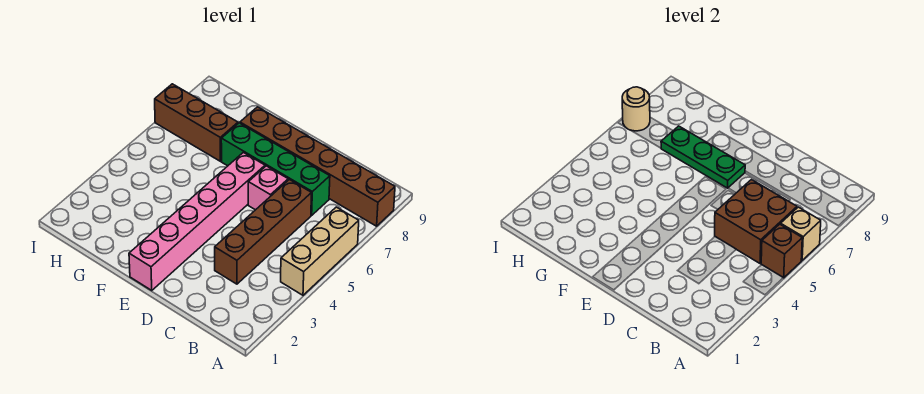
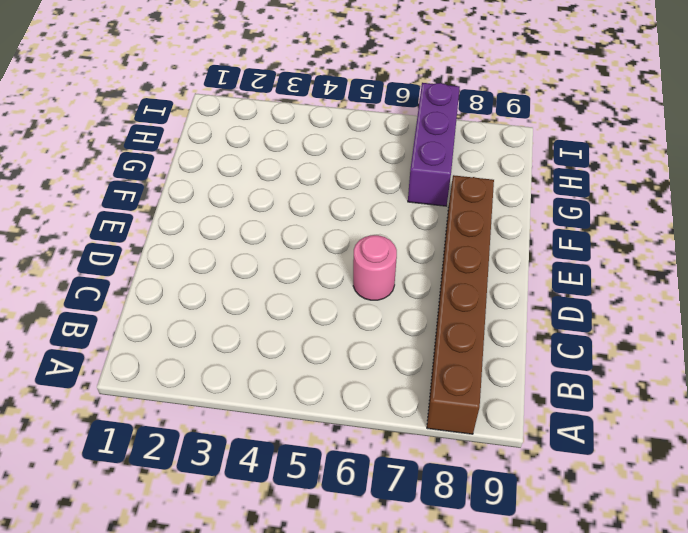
pink 1x1 round brick [353,235,397,300] -> pink 1x1 brick [248,166,288,210]
purple 1x3 brick [408,83,460,206] -> brown 1x3 brick [155,84,238,161]
none -> tan 1x3 brick [281,207,359,295]
none -> brown 1x4 brick [215,180,312,284]
none -> green 1x4 brick [221,123,330,215]

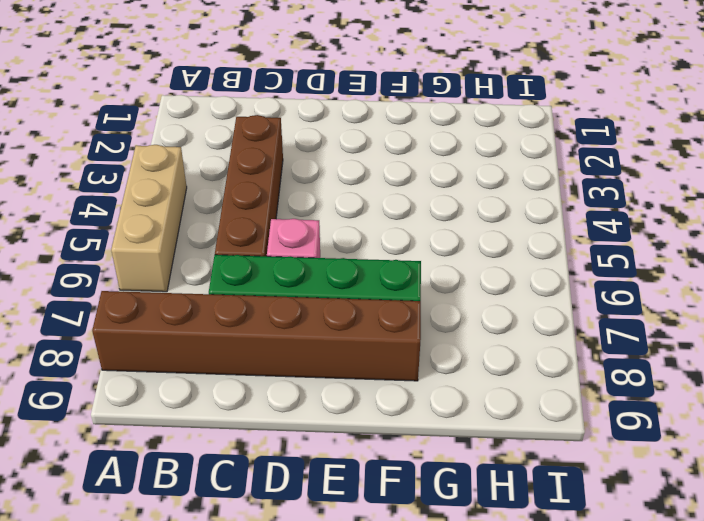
none -> pink 1x6 brick [129,152,265,290]
none -> brown 1x3 brick [155,84,238,161]
none -> brown 1x1 brick [761,224,802,278]

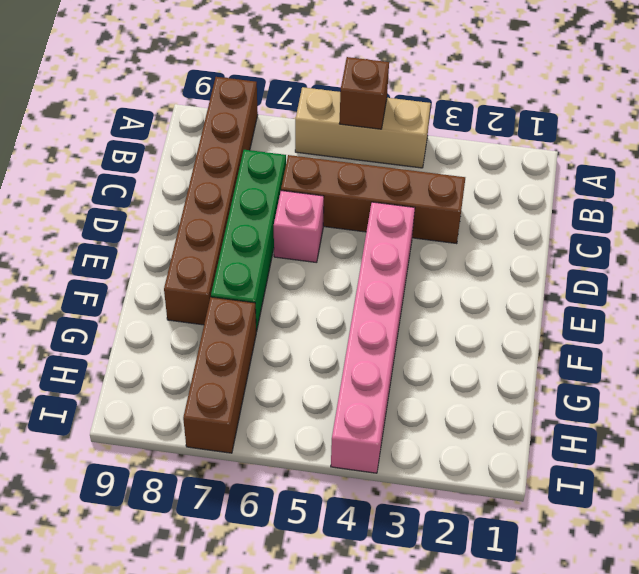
pink 1x6 brick [331,202,415,473] -> pink 1x6 brick turned to [129,152,265,290]
none -> tan 1x1 brick [781,207,821,260]
none -> brown 2x2 brick [715,180,797,263]
none -> green 1x3 plate [661,126,745,188]

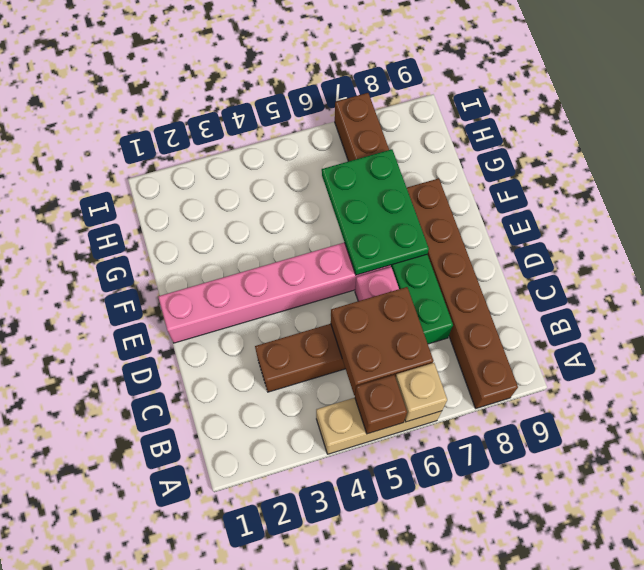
green 2x3 plate [322,149,429,275] -> green 1x3 plate [661,126,745,188]
none -> tan 1x1 round brick [622,87,650,131]

